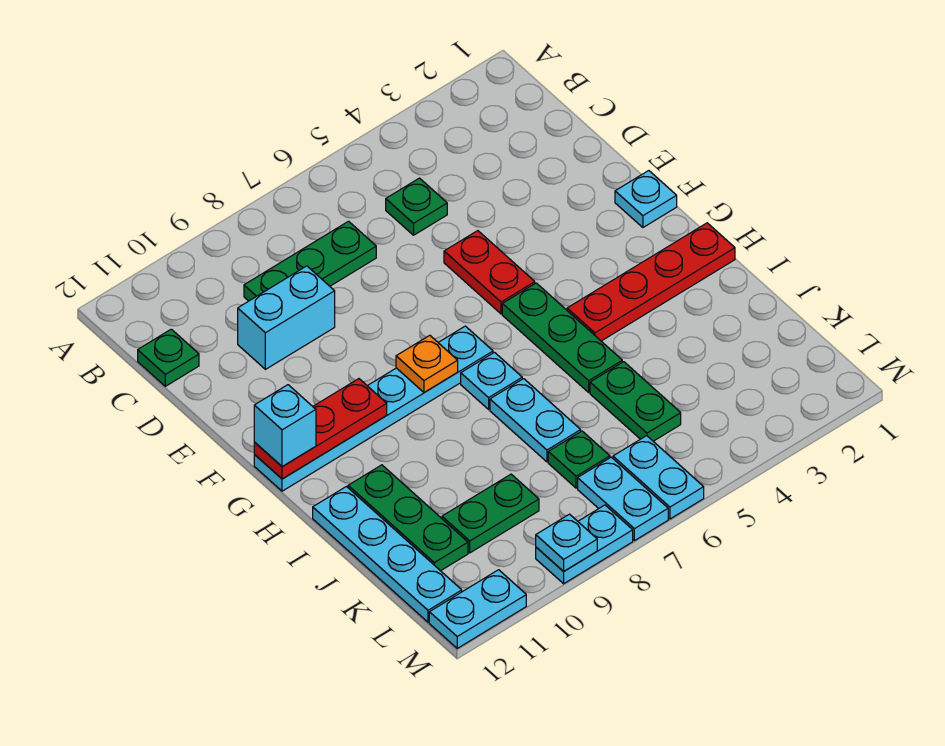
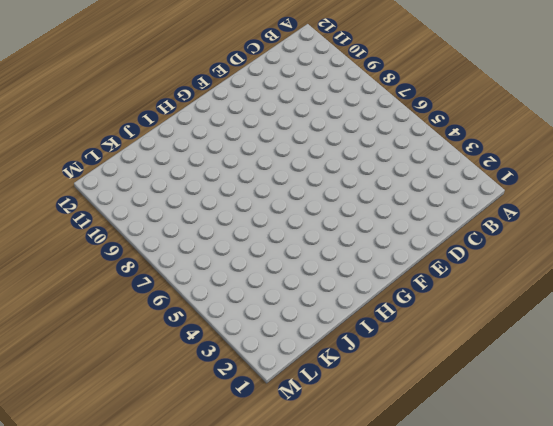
none -> green 1x1 plate [386,178,447,235]
none -> green 1x3 plate [244,221,376,301]
none -> green 1x1 plate [138,329,199,386]

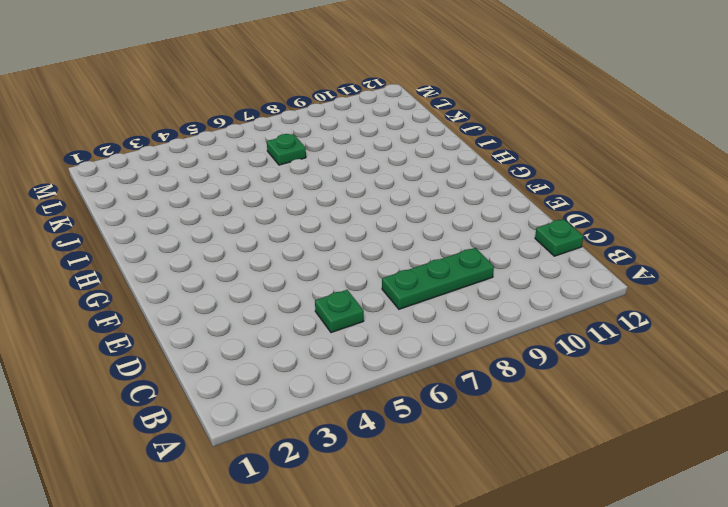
none -> cyan 1x2 brick [238,266,335,369]
none -> red 1x2 plate [444,231,535,314]
none -> cyan 1x1 plate [615,171,677,227]

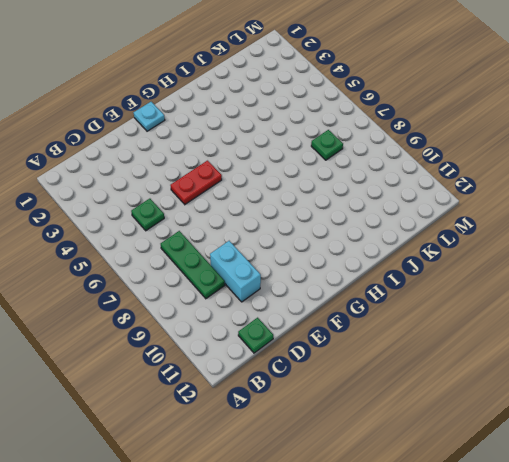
none -> green 1x3 plate [502,283,622,392]
none -> cyan 1x6 plate [254,326,493,491]
none -> red 1x4 plate [567,223,735,341]

